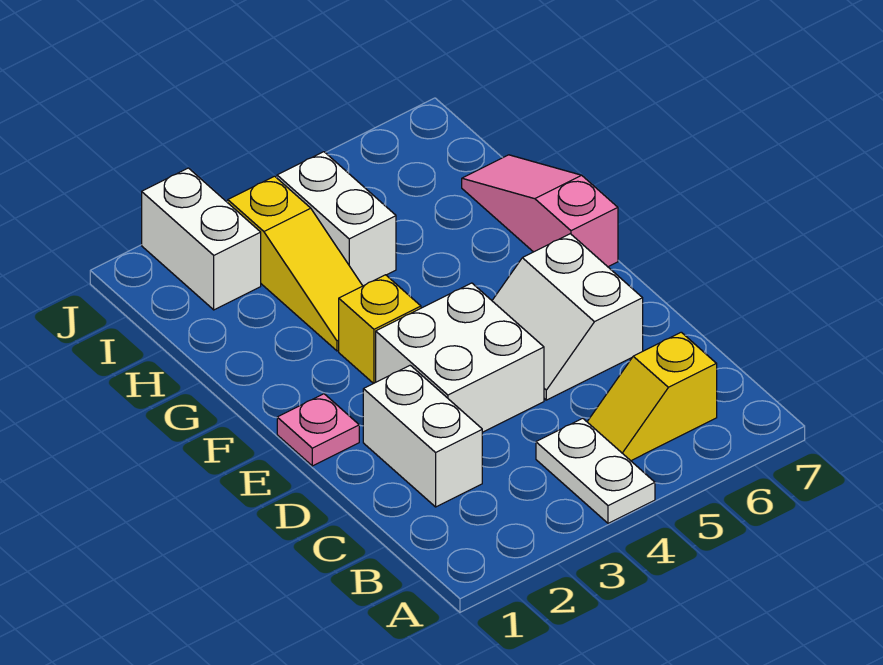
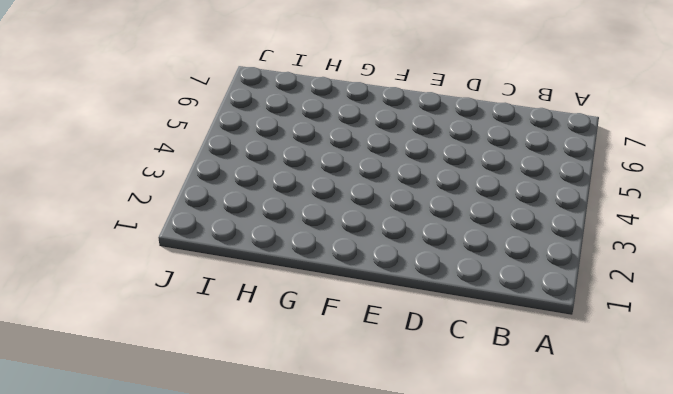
none -> white 1x2 plate [536,418,655,523]
none -> yellow 1x2 slope [587,332,717,461]

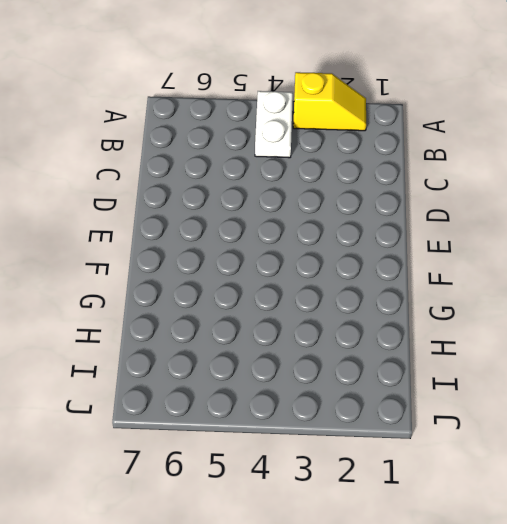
yellow 1x2 slope [293,72,366,131] -> yellow 1x2 slope moved to [587,332,717,461]
none -> white 1x2 brick [363,365,482,507]
none -> white 2x2 brick [376,283,544,432]

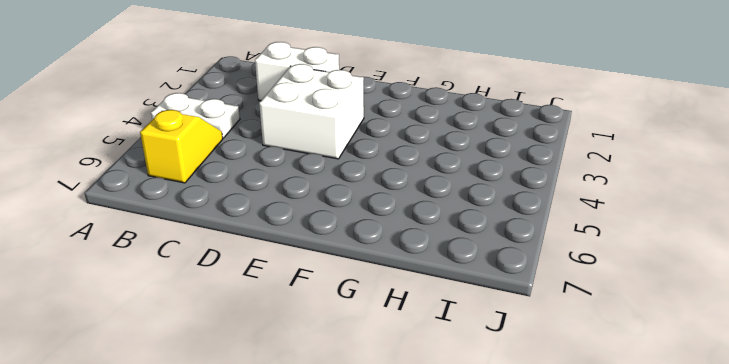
none -> white 2x2 slope [492,234,643,400]
none -> pink 1x1 plate [277,394,359,466]

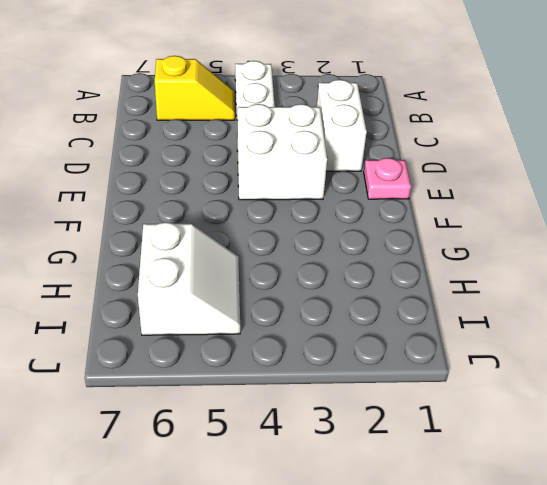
white 2x2 slope [138,222,240,335] -> white 2x2 slope moved to [492,234,643,400]
none -> yellow 1x1 brick [339,275,421,384]
none -> pink 1x3 slope [462,155,618,267]

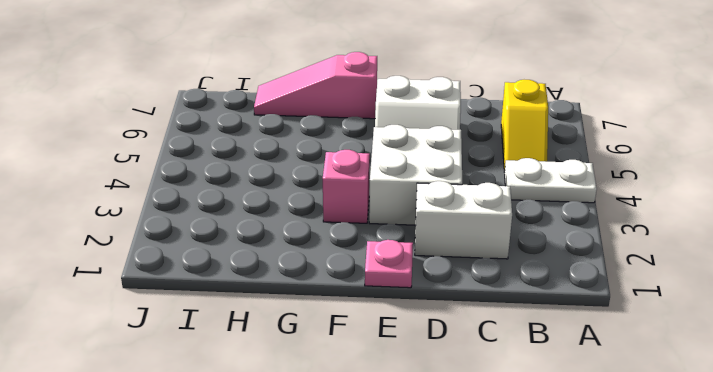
pink 1x1 brick [323,150,370,223] -> yellow 1x1 brick [339,275,421,384]
none -> yellow 1x3 slope [228,176,362,351]
none -> white 1x2 brick [277,152,396,286]

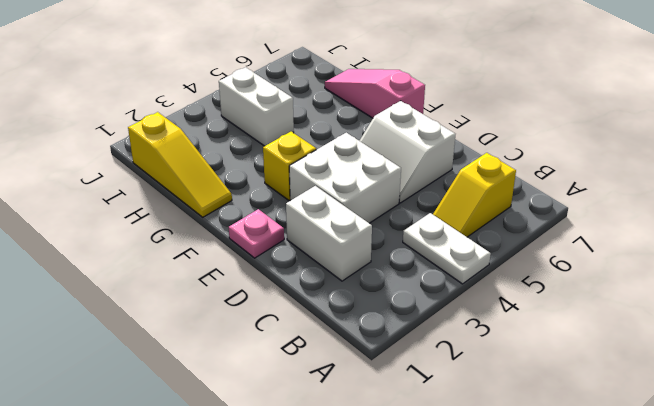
yellow 1x3 slope [128,112,232,217] -> yellow 1x3 slope moved to [228,176,362,351]
none -> white 1x2 brick [142,168,261,310]

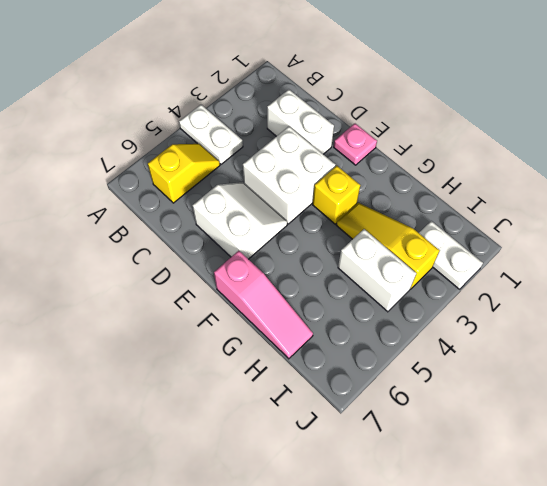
white 1x2 plate [419,221,483,289] -> white 1x2 brick [142,168,261,310]

